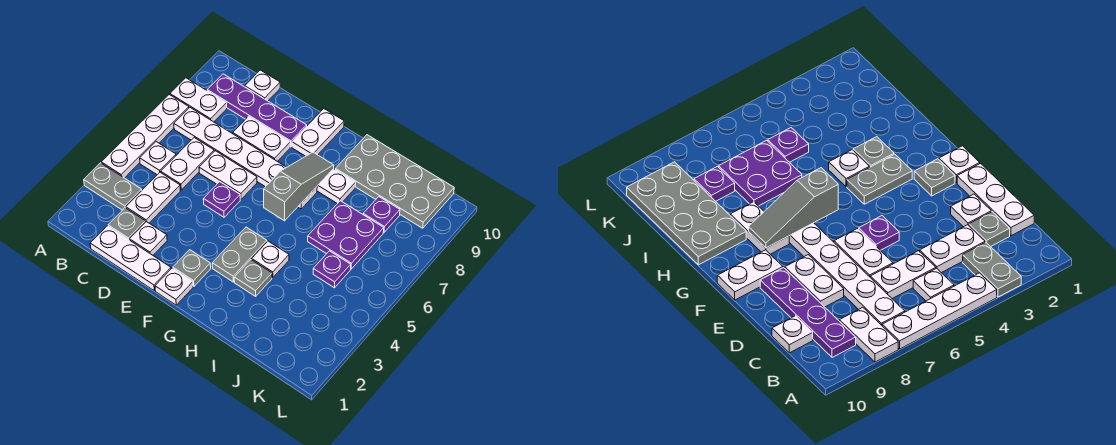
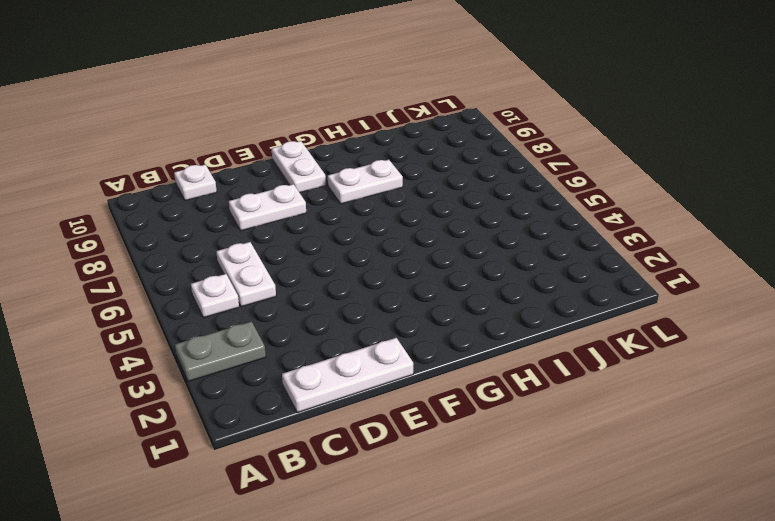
none -> white 1x4 plate [101,95,189,178]
none -> white 1x2 plate [170,78,227,122]
none -> white 1x6 plate [174,108,317,209]

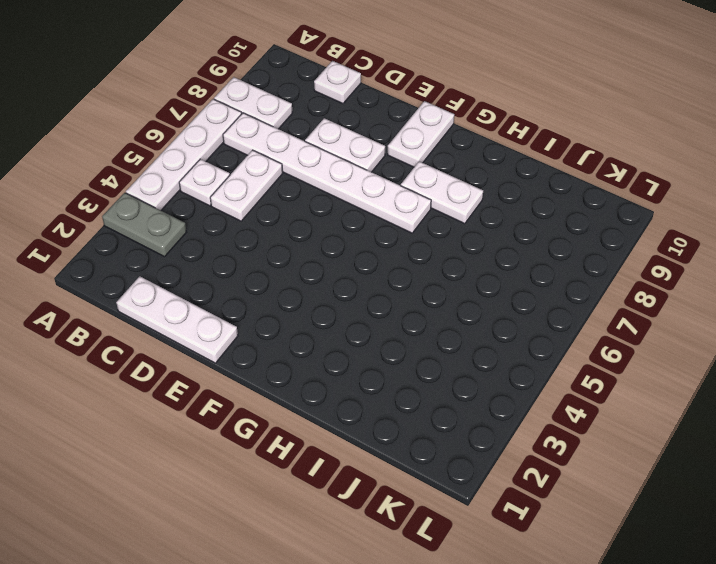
none -> purple 1x4 plate [207,74,307,147]
none -> grey 1x1 plate [108,208,145,240]
none -> white 1x2 plate [126,172,180,223]

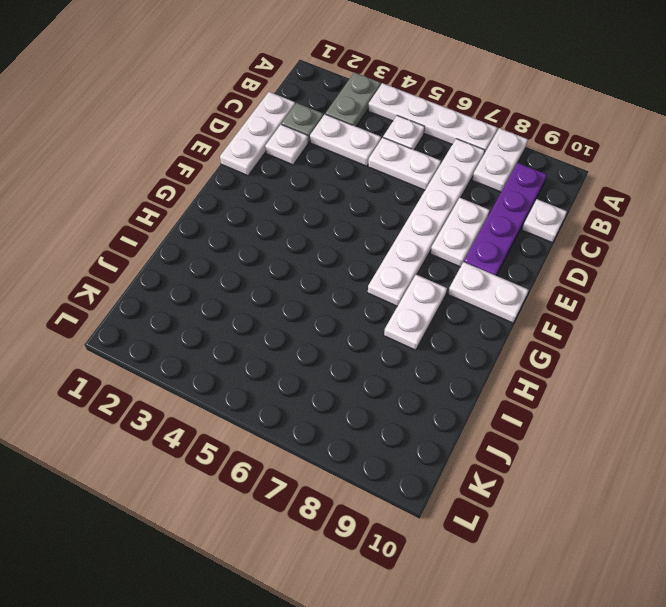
none -> white 1x2 plate [199,151,257,199]
none -> purple 1x1 plate [203,182,240,217]
none -> white 1x1 plate [155,268,193,305]

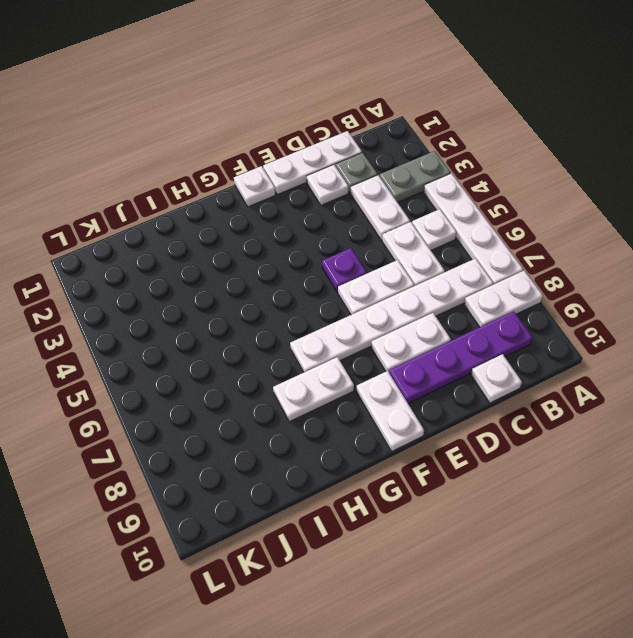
none -> grey 1x1 plate [173,250,211,286]
none -> grey 1x2 plate [212,227,267,282]
none -> grey 1x1 plate [234,260,272,296]

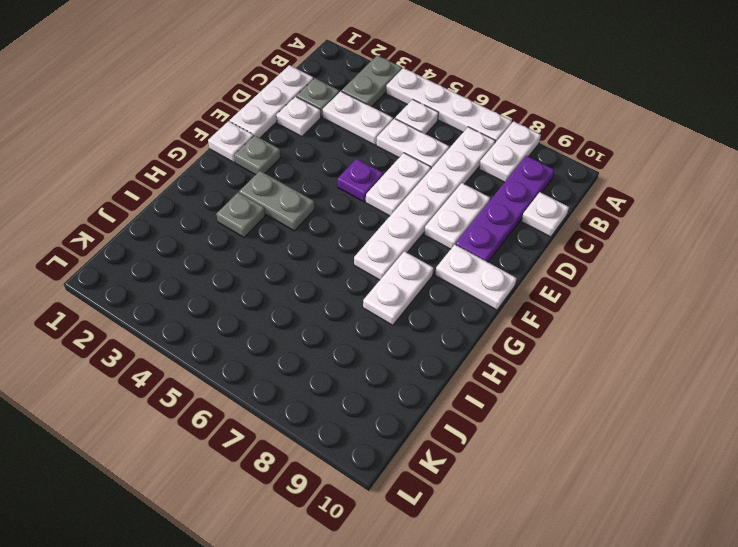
none -> white 1x1 plate [252,241,289,278]
none -> grey 2x4 plate [335,135,454,228]
none -> purple 2x2 plate [308,201,384,269]

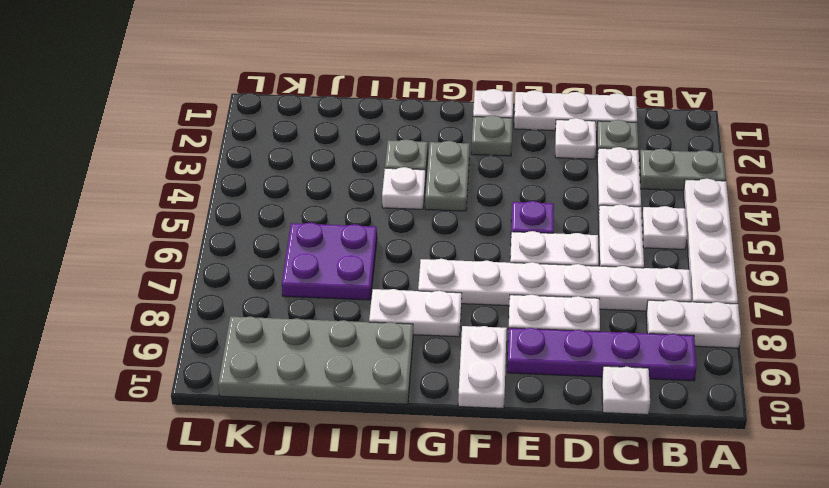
none -> purple 1x1 plate [313,251,351,288]
none -> purple 1x1 plate [363,197,400,232]
none -> grey 1x3 slope [264,152,334,221]

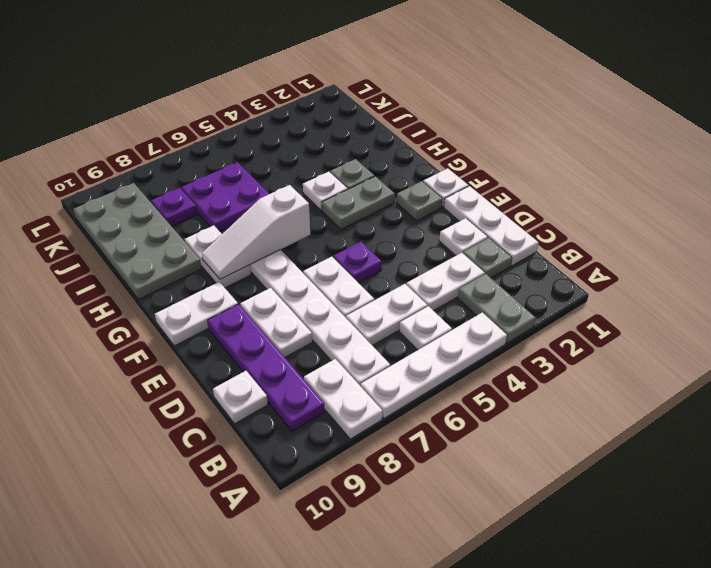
white 1x3 slope [201,185,310,279] -> grey 1x3 slope [264,152,334,221]
none -> purple 1x1 plate [313,251,351,288]

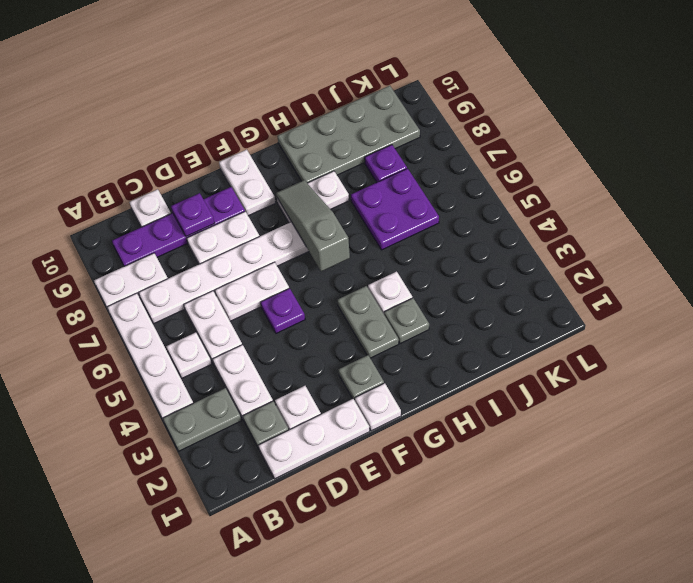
purple 1x1 plate [171,193,215,236] -> purple 1x1 plate moved to [313,251,351,288]

